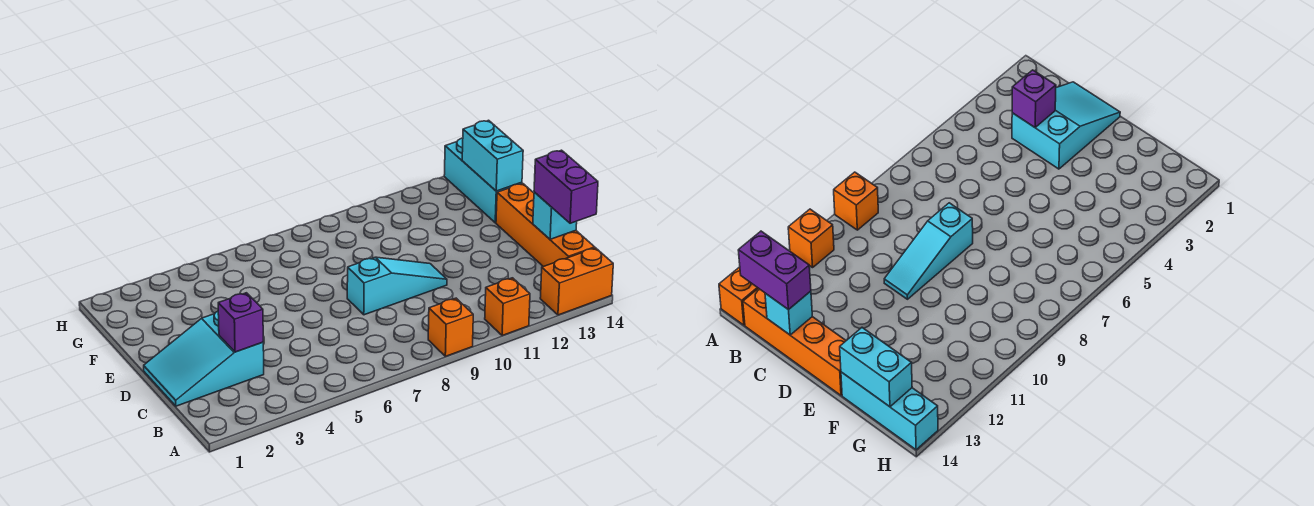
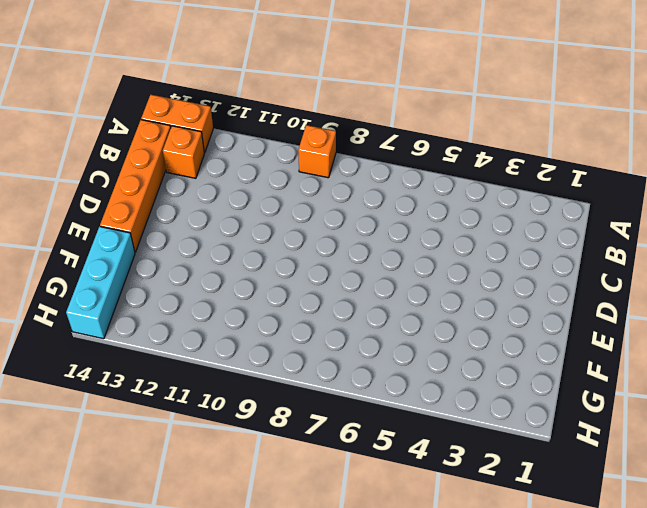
orange 1x1 brick [163,126,204,178] -> orange 1x1 brick moved to [485,278,530,336]
none -> cyan 2x3 slope [144,311,264,406]
none -> cyan 1x3 slope [347,257,447,315]

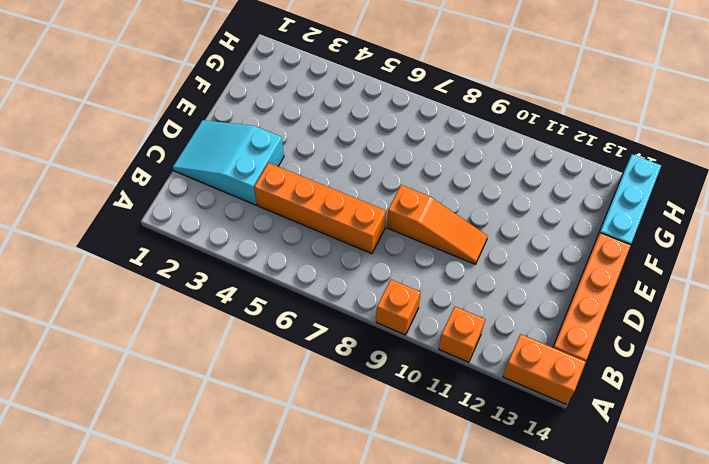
orange 1x4 brick [254,163,386,254] -> none
orange 1x3 slope [387,185,488,264] -> cyan 1x3 slope [347,257,447,315]
none -> purple 1x1 brick [218,293,263,352]
none -> cyan 1x1 brick [533,192,577,239]

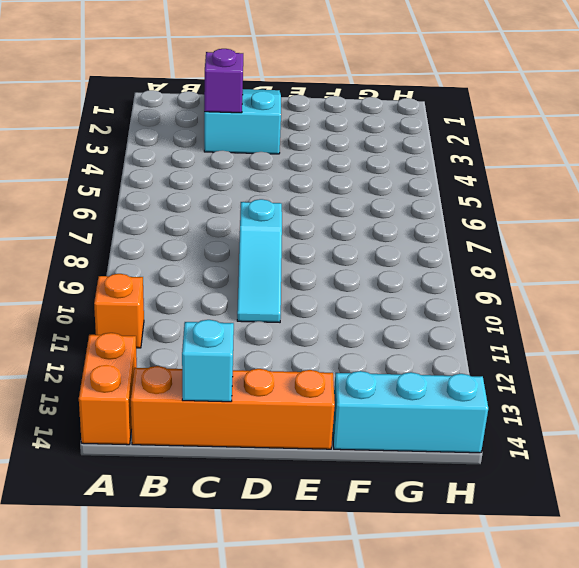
none -> orange 1x1 brick [428,298,473,356]
none -> cyan 1x2 brick [462,120,523,191]

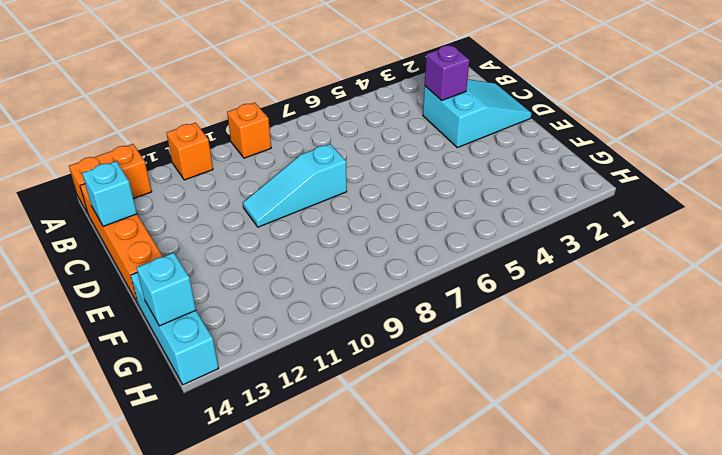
cyan 1x1 brick [137,253,196,326] -> cyan 1x2 brick [462,120,523,191]
none -> purple 1x2 brick [534,150,598,223]

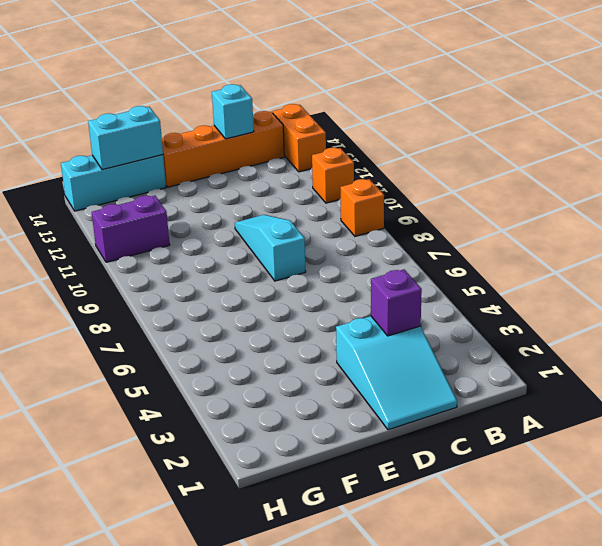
purple 1x2 brick [92,196,170,262] -> purple 1x2 brick moved to [534,150,598,223]

